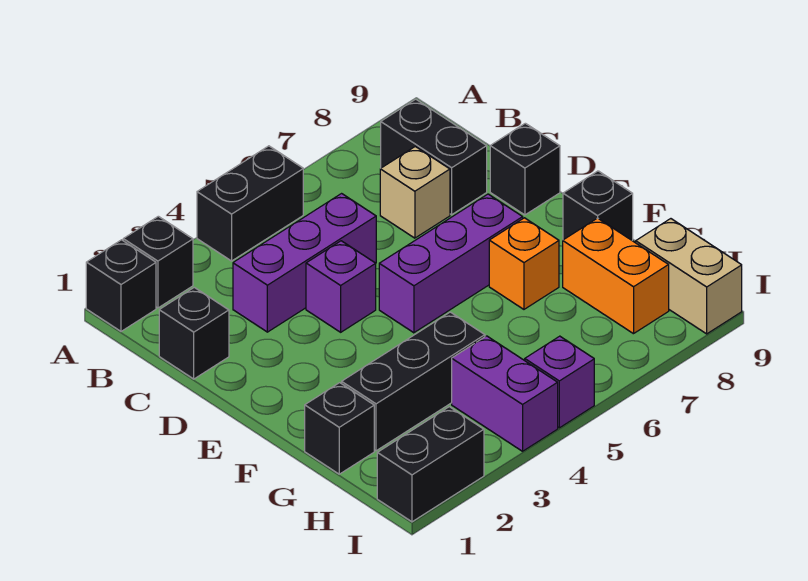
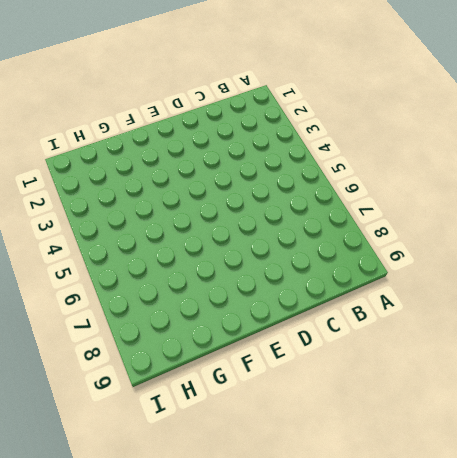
none -> black 1x1 brick [86,240,156,331]
none -> black 1x1 brick [123,216,193,308]
none -> black 1x2 brick [197,146,303,261]

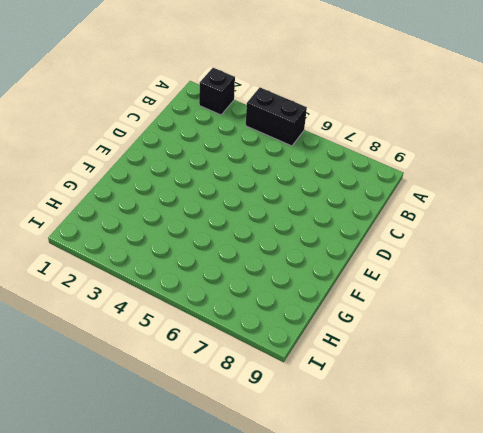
none -> black 1x1 brick [86,240,156,331]
none -> black 1x2 brick [381,99,487,215]
none -> black 1x1 brick [159,287,229,379]

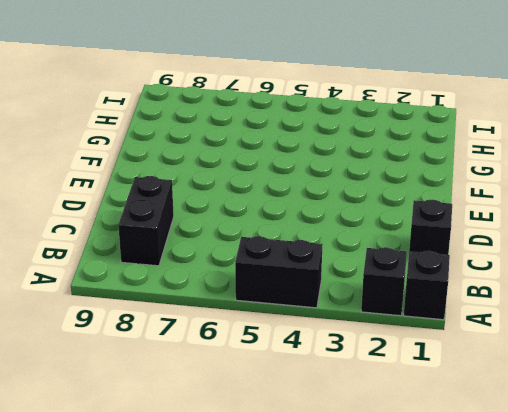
none -> purple 1x3 brick [233,194,376,332]
none -> tan 1x1 brick [380,147,450,238]
none -> purple 1x1 brick [306,241,376,332]

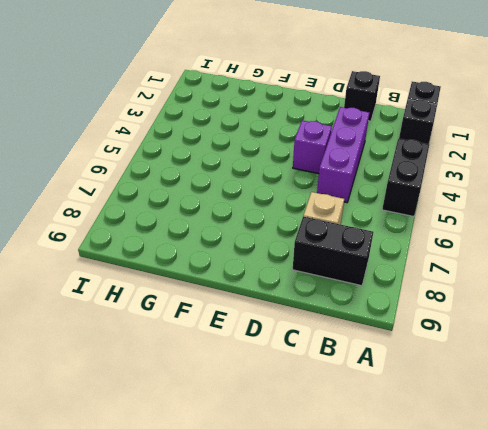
none -> black 1x1 brick [490,123,560,215]
none -> purple 1x3 brick [379,194,523,333]
none -> orange 1x1 brick [489,218,559,309]

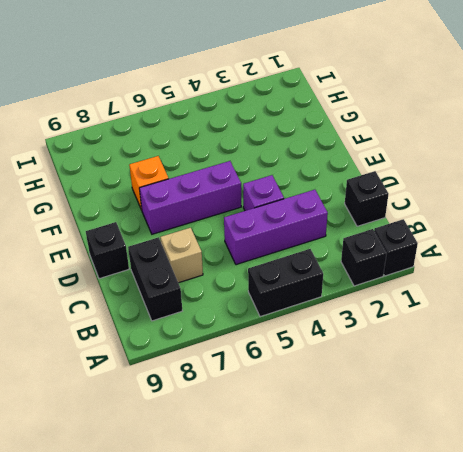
none -> black 1x1 brick [563,171,633,240]
none -> black 1x1 brick [305,383,374,474]
none -> black 1x3 brick [342,312,485,451]

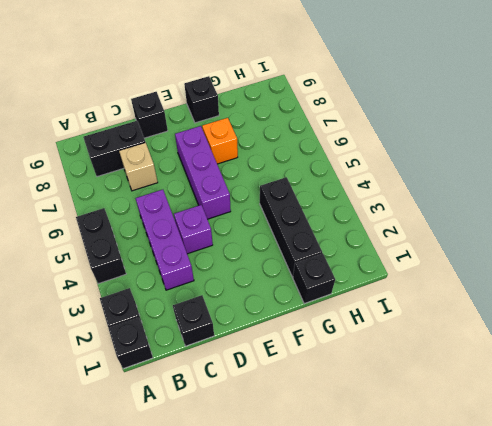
none -> orange 1x2 brick [563,218,669,334]
none -> purple 1x2 brick [452,336,558,451]
none -> tan 1x2 brick [636,219,742,334]

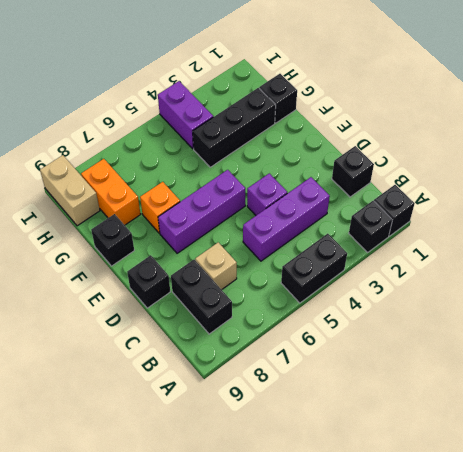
none -> black 1x2 brick [377,407,484,522]
none -> purple 1x1 brick [525,336,594,428]

